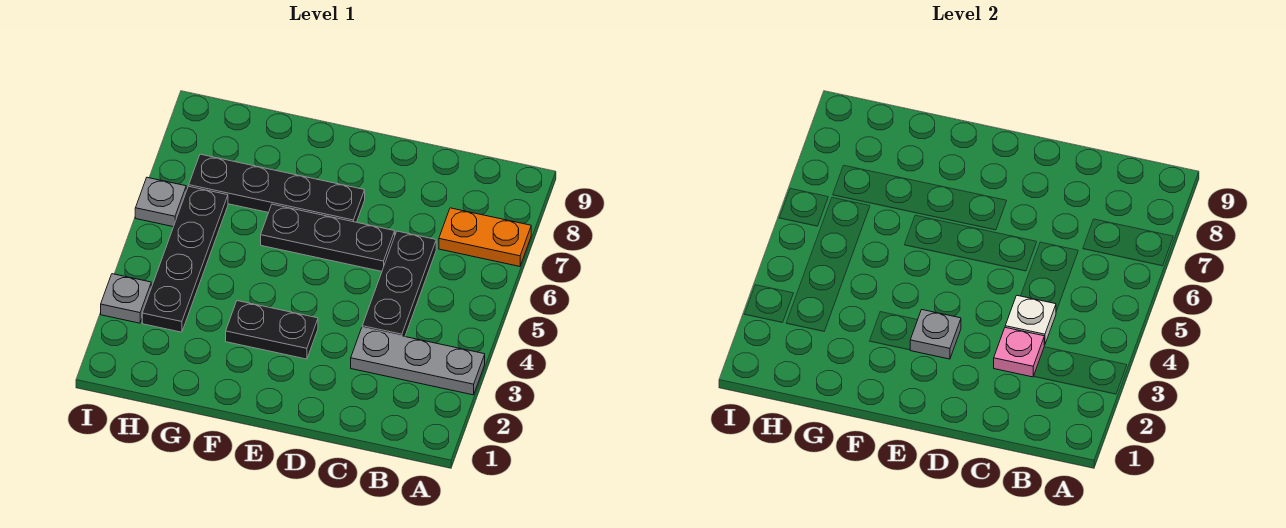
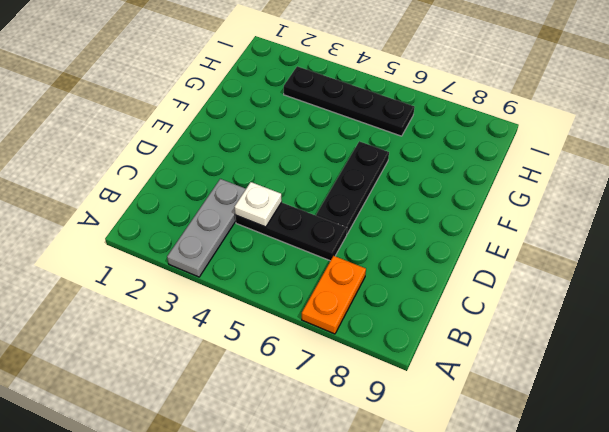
none -> black 1x2 plate [226,301,318,359]
none -> black 1x4 plate [189,154,365,222]
none -> grey 1x1 plate [101,274,151,323]

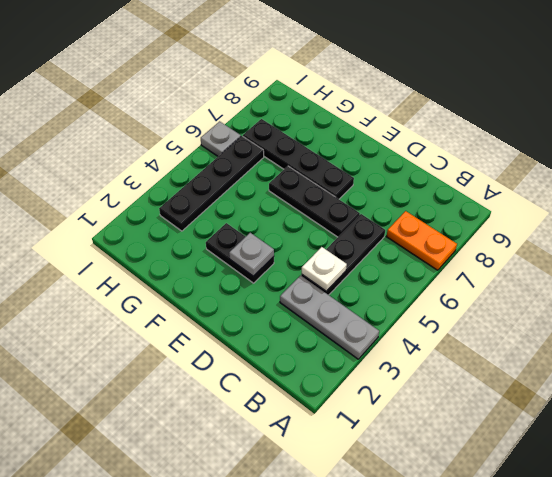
none -> grey 1x1 plate [101,274,151,323]
none -> pink 1x1 plate [994,327,1044,377]

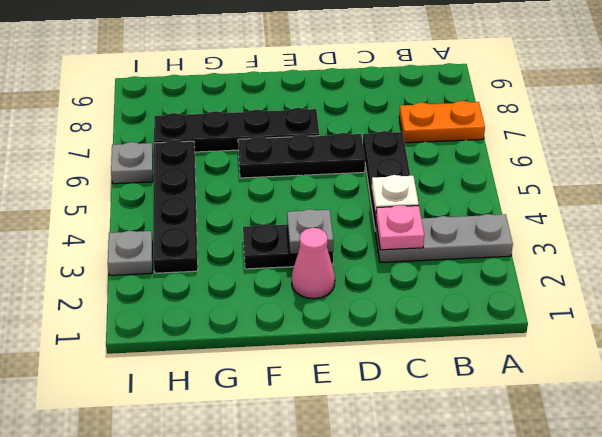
pink 1x1 cone [292,228,335,299] -> none

